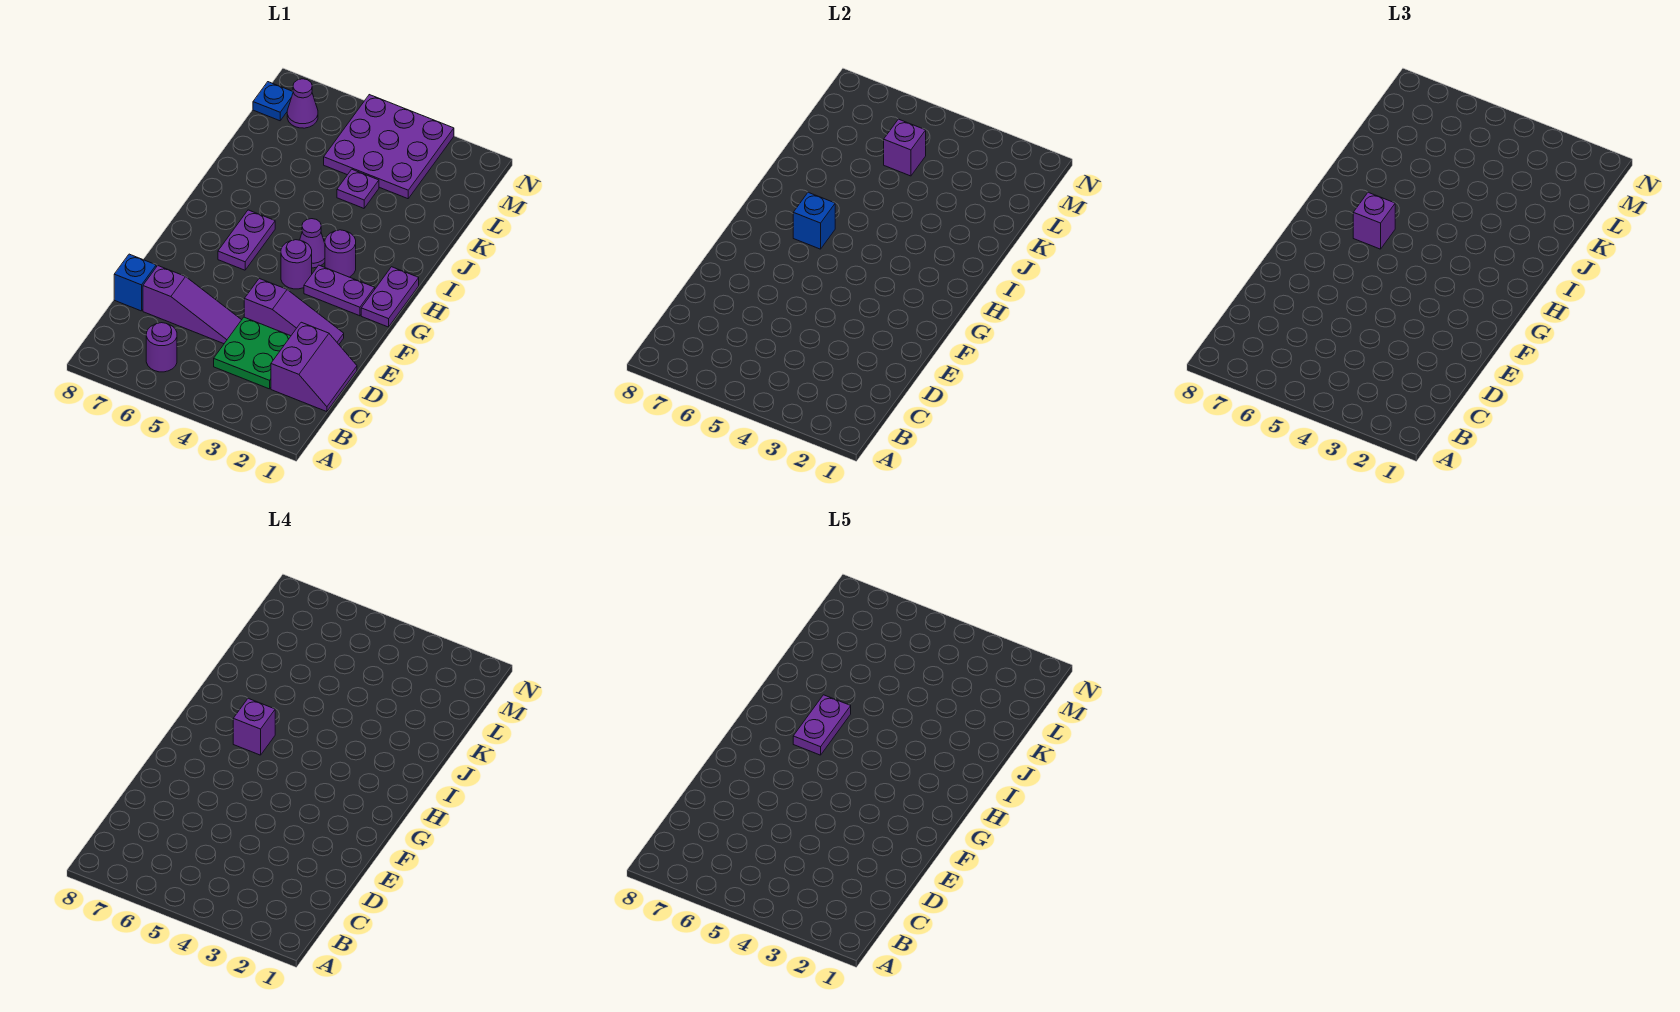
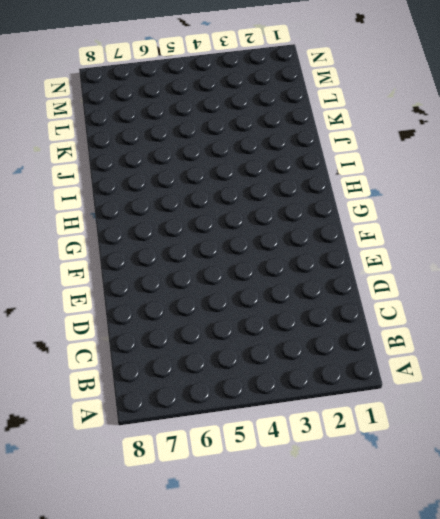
none -> purple 1x1 round brick [146,323,177,372]
none -> purple 2x2 slope [271,322,357,412]
none -> green 2x2 plate [214,317,291,389]

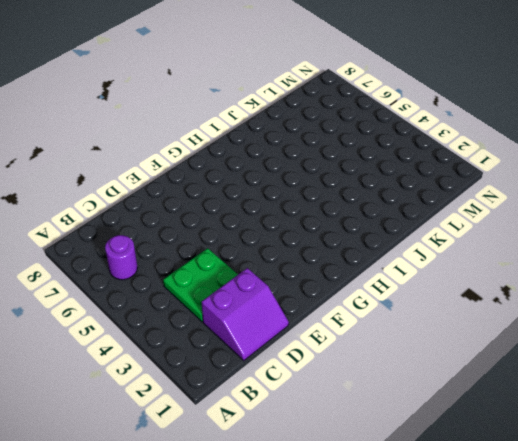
none -> purple 1x3 slope [143,266,241,344]
none -> blue 1x1 brick [114,254,156,311]
none -> purple 1x3 slope [244,279,344,344]

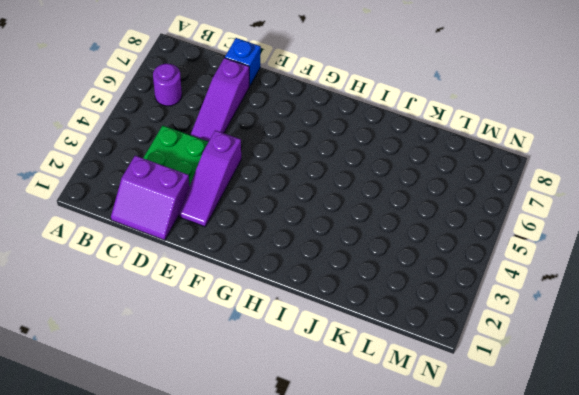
none -> purple 1x2 plate [361,267,419,327]
none -> purple 1x2 plate [304,265,375,316]
none -> purple 1x1 round brick [281,240,312,289]

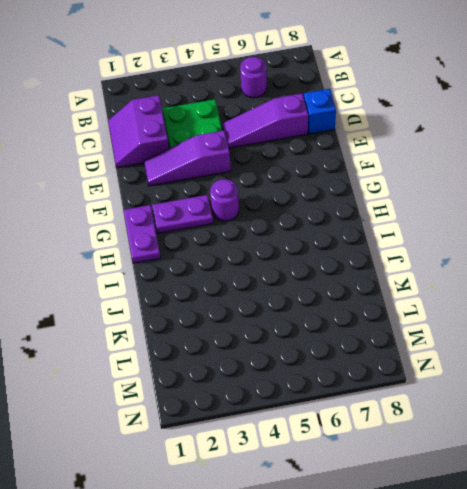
none -> purple 1x2 plate [218,210,275,270]
none -> purple 1x1 round brick [325,230,356,277]
none -> purple 1x1 cone [300,219,325,268]

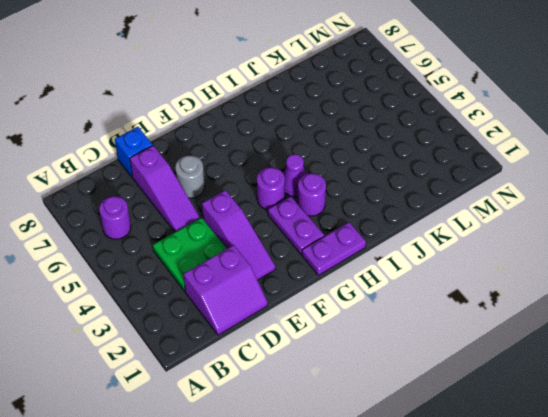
grey 1x1 round brick [175,156,205,198] -> none
none -> purple 1x2 plate [218,210,275,270]
none -> purple 1x1 plate [337,169,379,208]
none -> purple 3x3 plate [324,95,454,199]

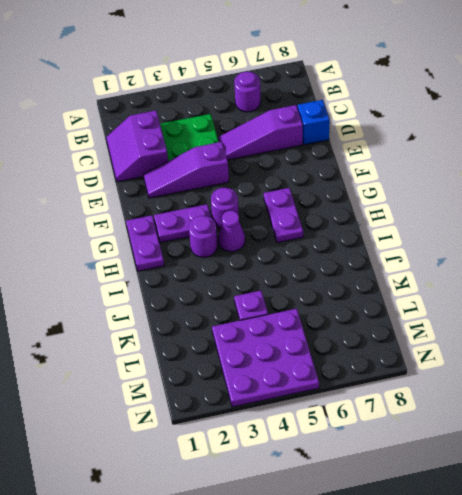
none -> purple 1x1 cone [287,79,318,128]
none -> blue 1x1 plate [253,82,293,121]
none -> blue 1x1 brick [793,192,835,249]

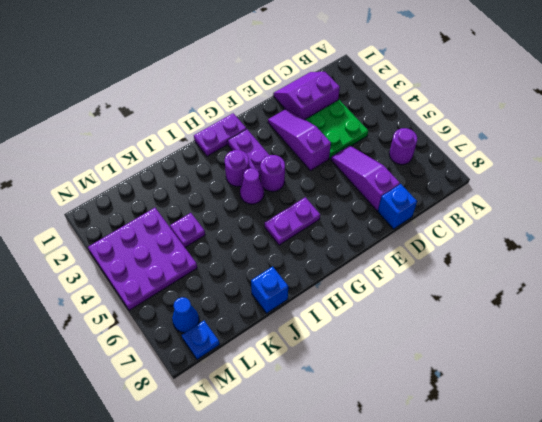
blue 1x1 brick [251,267,288,313] -> blue 1x1 brick moved to [793,192,835,249]
blue 1x1 cone [172,297,199,333] -> purple 1x1 cone [287,79,318,128]
none -> purple 1x1 brick [884,119,926,176]
none -> purple 1x1 brick [1353,192,1395,249]
none -> purple 1x1 brick [233,698,275,755]

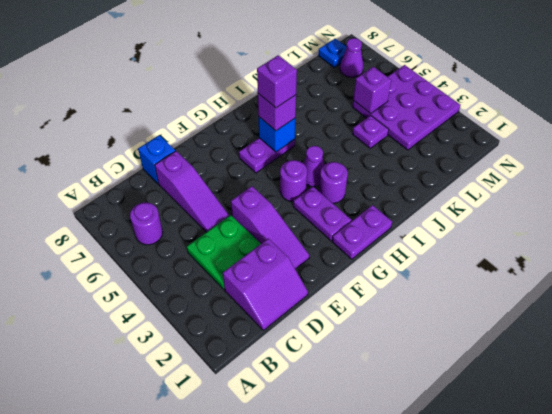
none -> purple 1x2 plate [793,695,851,755]

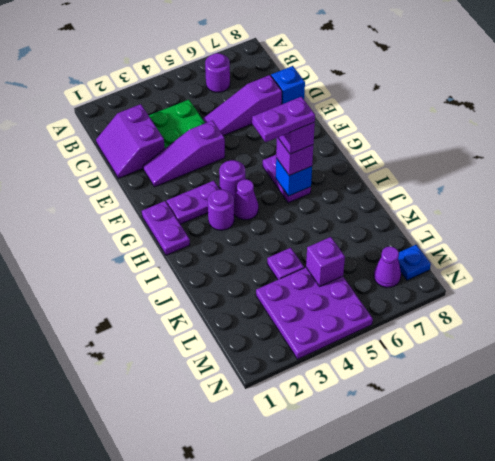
purple 1x2 plate [252,97,315,142] -> purple 1x2 plate turned to [793,695,851,755]

